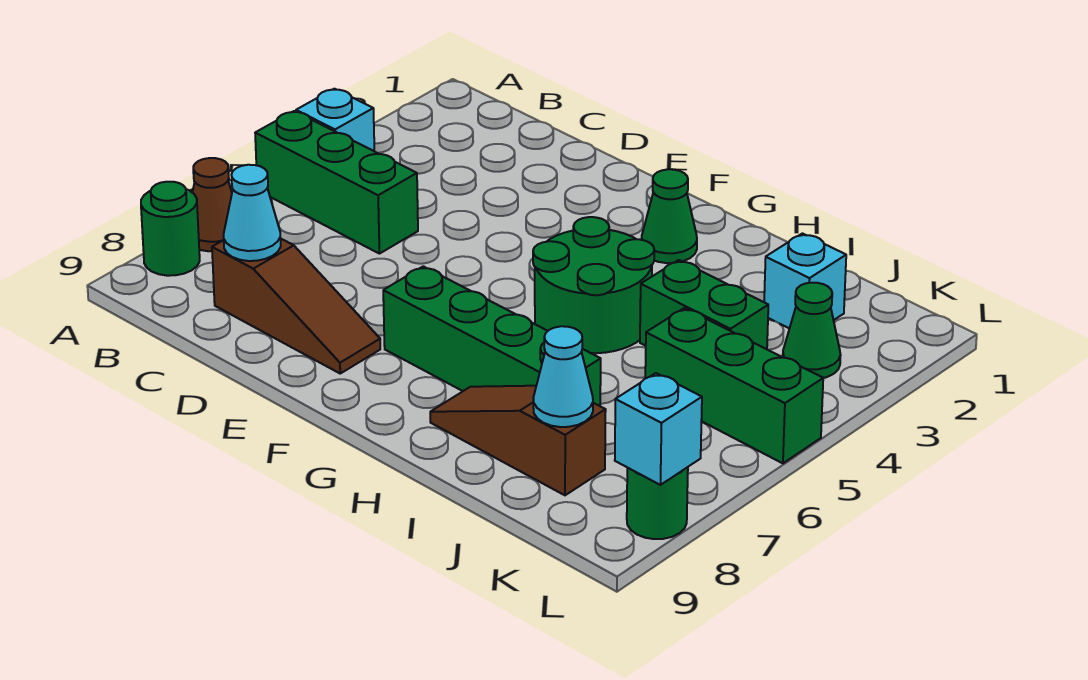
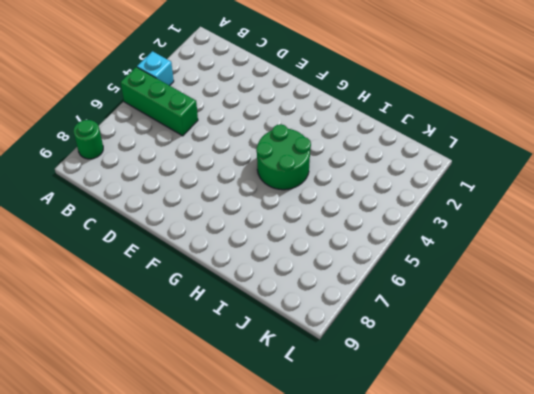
none -> brown 1x1 cone [192,158,232,251]
none -> brown 1x3 slope [212,238,380,373]
none -> green 1x4 brick [383,266,601,406]

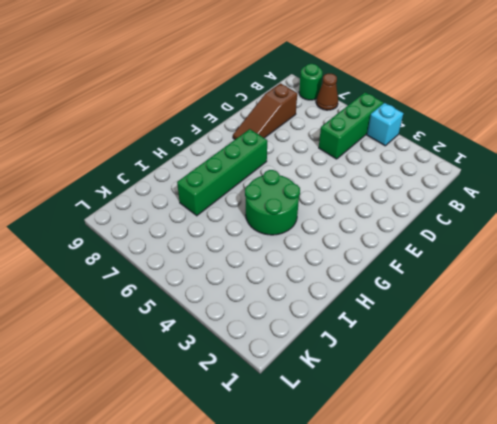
none -> green 1x1 cone [642,169,697,263]
none -> brown 1x3 slope [430,386,606,495]
none -> green 1x2 brick [640,260,768,349]

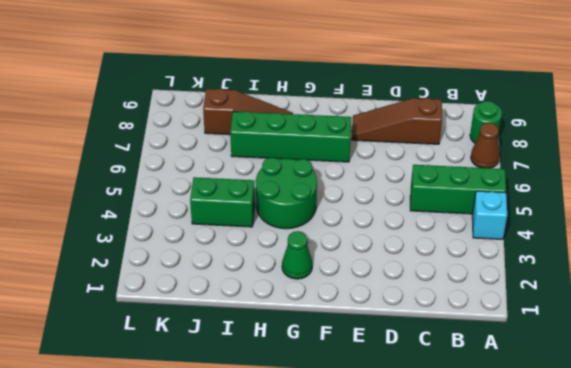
none -> cyan 1x1 brick [764,233,846,328]
none -> green 1x3 brick [645,308,823,463]
none -> green 1x1 cone [783,283,841,378]

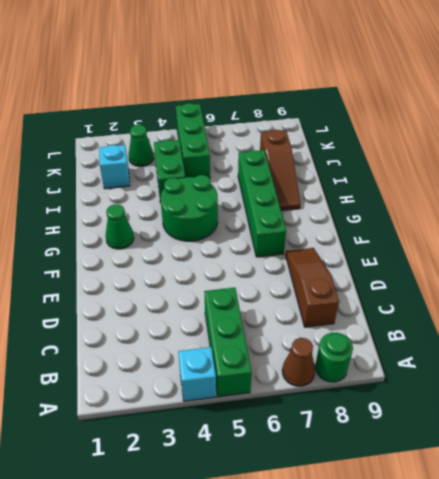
none -> green 1x1 round brick [627,467,688,539]
none -> cyan 1x1 cone [224,165,281,261]
none -> cyan 1x1 cone [533,326,593,427]

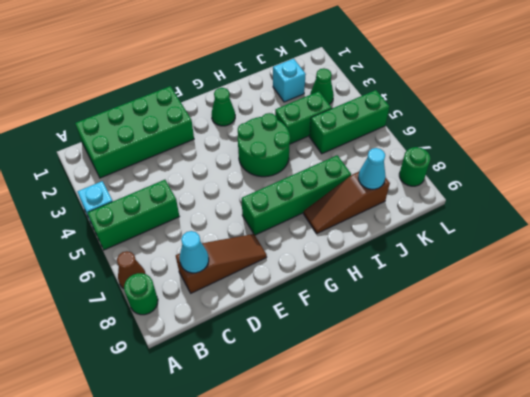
green 2x4 brick [75,86,194,178] -> none
none -> cyan 1x1 brick [615,373,702,485]

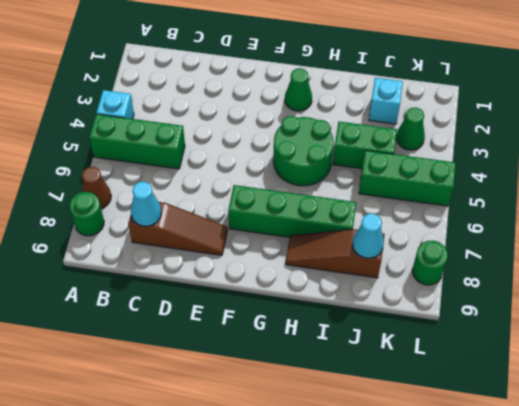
none -> cyan 1x1 brick [615,373,702,485]

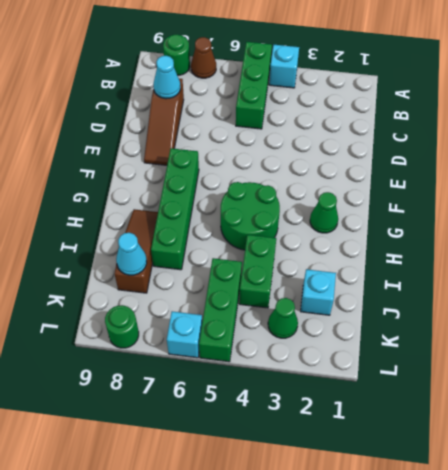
cyan 1x1 brick [167,311,202,358] -> cyan 1x1 brick moved to [615,373,702,485]

